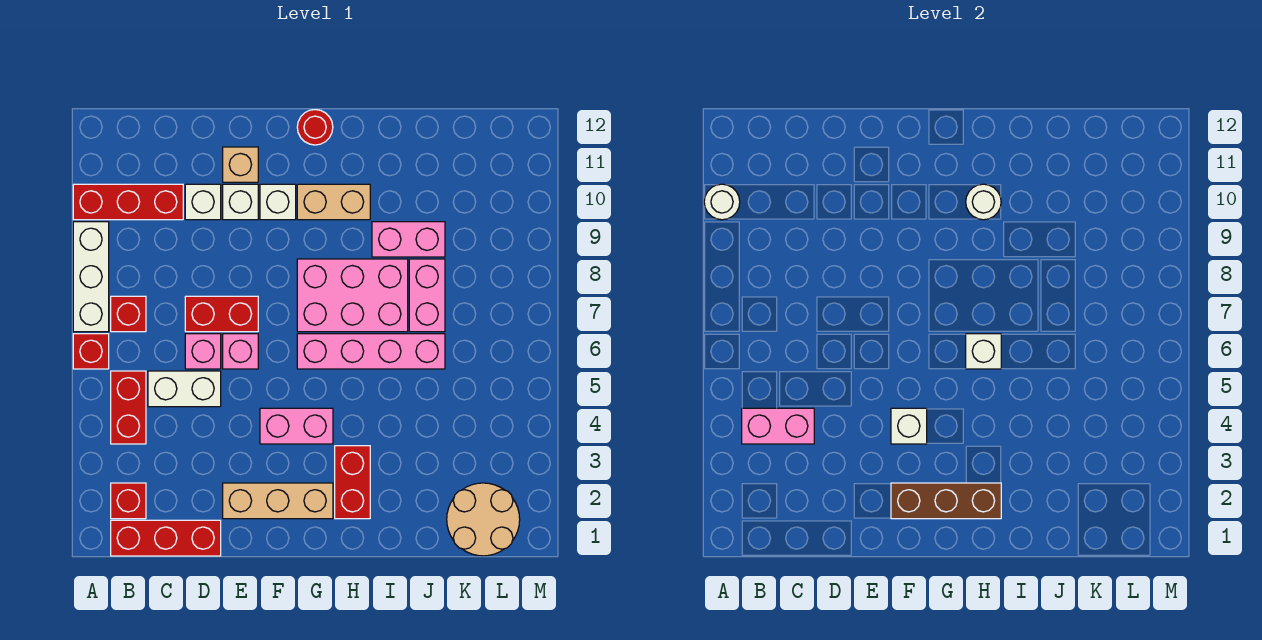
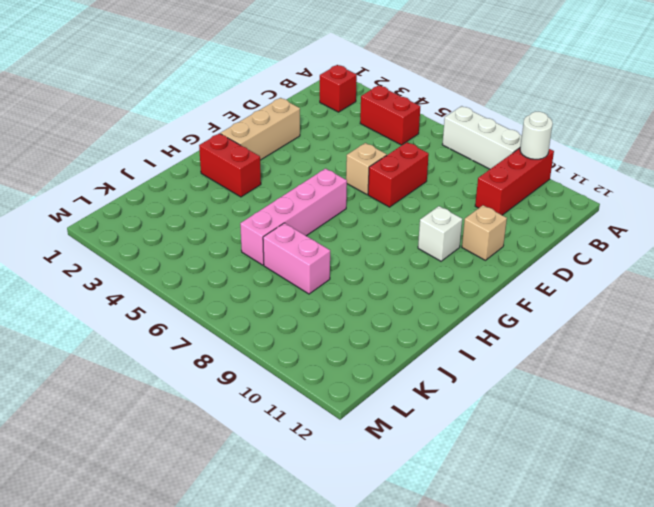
tan 1x1 brick [346,143,387,194] -> pink 1x1 brick [223,334,258,369]
none -> red 1x1 brick [73,334,109,369]
none -> red 1x3 brick [111,520,221,556]
none -> red 1x1 brick [111,296,146,332]
none -> white 1x2 brick [148,371,221,407]

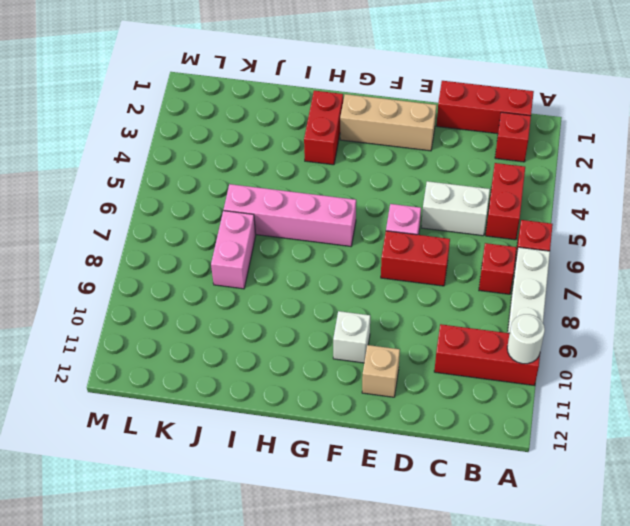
none -> pink 1x1 brick [185,334,221,369]
none -> white 1x1 brick [185,184,221,220]
none -> white 1x1 brick [223,184,258,220]
none -> pink 1x2 brick [260,408,333,444]

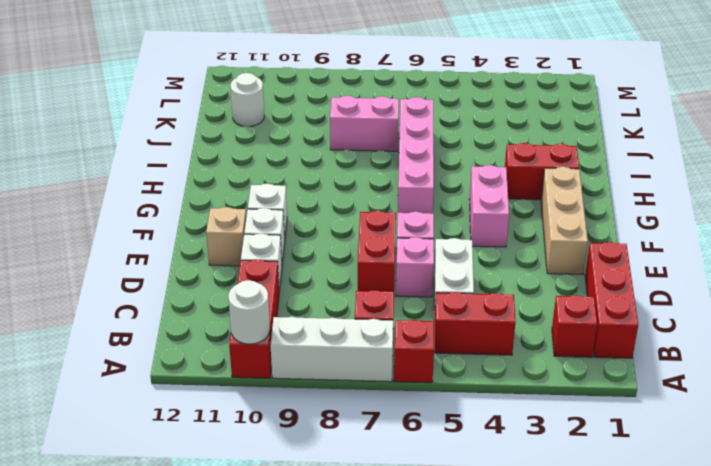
white 1x1 round brick [230,73,264,127] -> white 1x1 round brick moved to [966,184,1001,220]
none -> pink 2x3 brick [297,259,408,332]
none -> tan 1x2 brick [297,184,370,220]
none -> red 1x1 round brick [297,110,333,145]
none -> pink 1x2 brick [372,222,445,257]

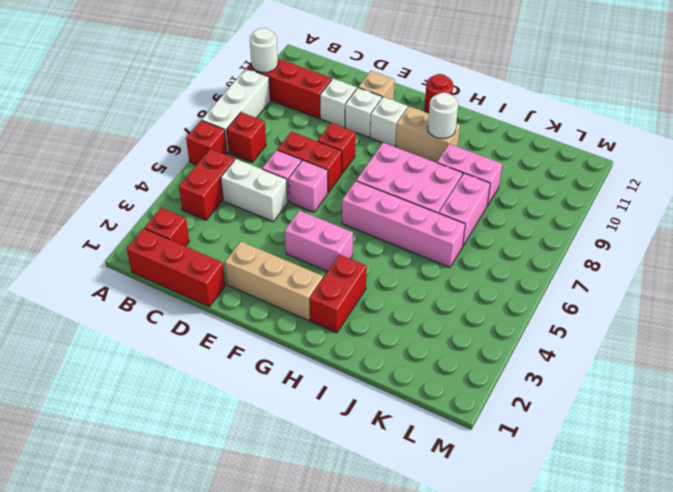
red 1x1 brick [318,123,356,174] -> none
none -> tan 2x2 round brick [447,483,520,556]
none -> pink 1x2 brick [742,408,814,444]
none -> brown 1x3 brick [891,483,1001,519]
none -> white 1x1 brick [891,408,927,444]

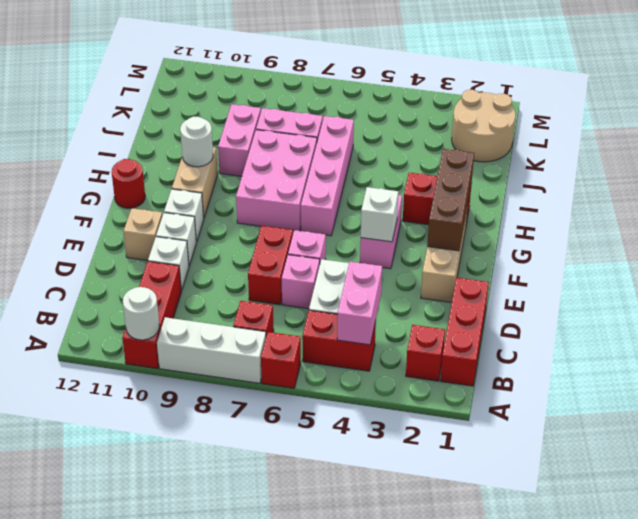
none -> white 1x1 brick [966,334,1001,369]

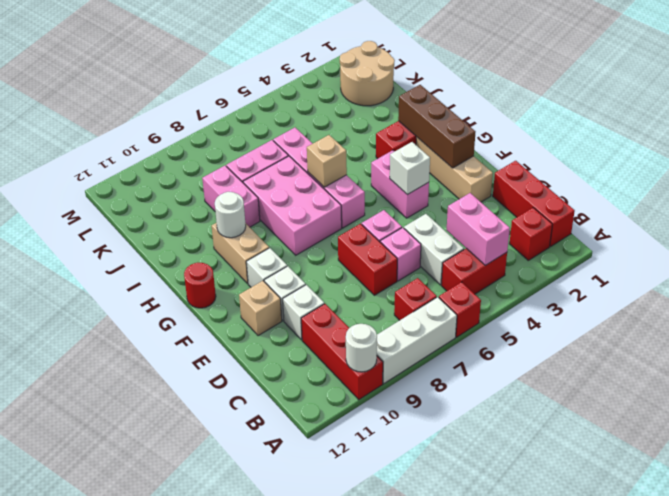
tan 1x1 brick [307,135,347,187] -> white 1x1 brick [966,334,1001,369]

